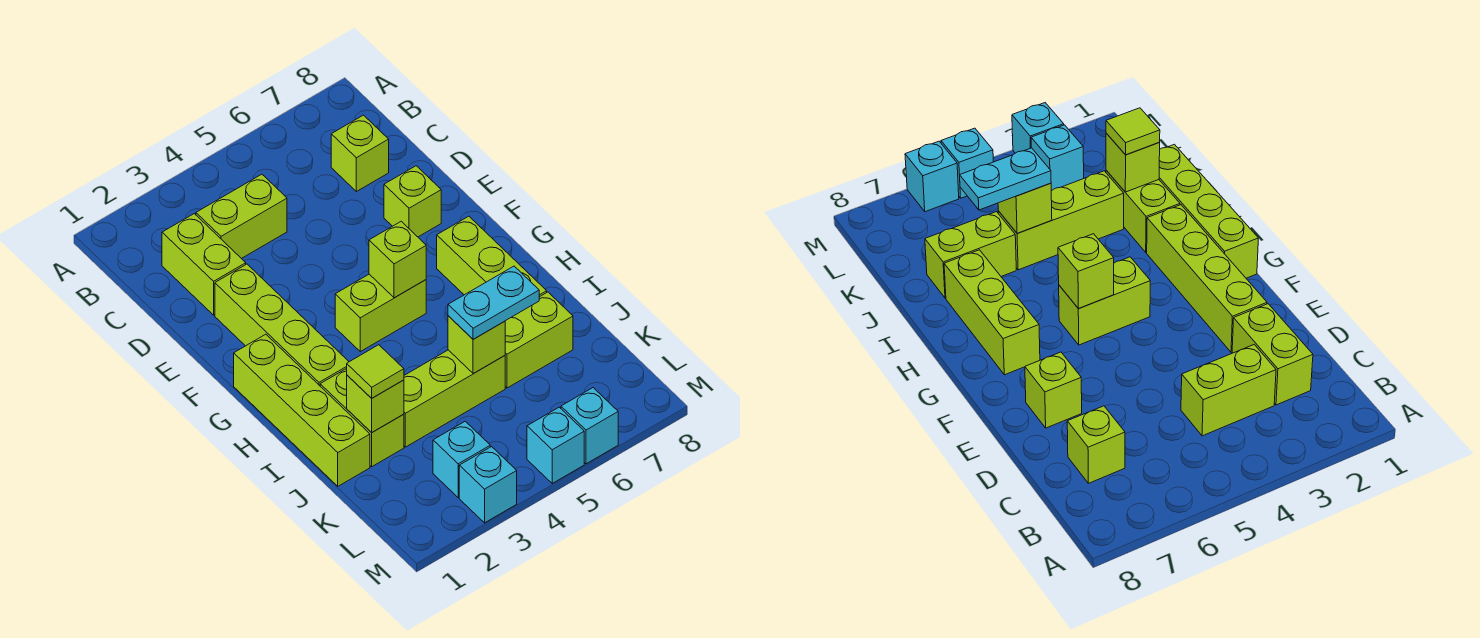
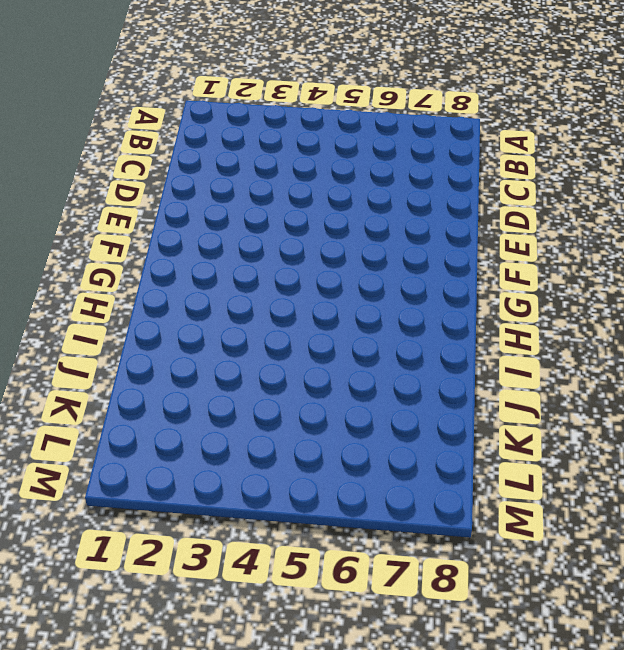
none -> lime 1x2 brick [162,214,246,315]
none -> lime 1x2 brick [196,174,287,259]
none -> lime 1x1 brick [331,115,389,191]

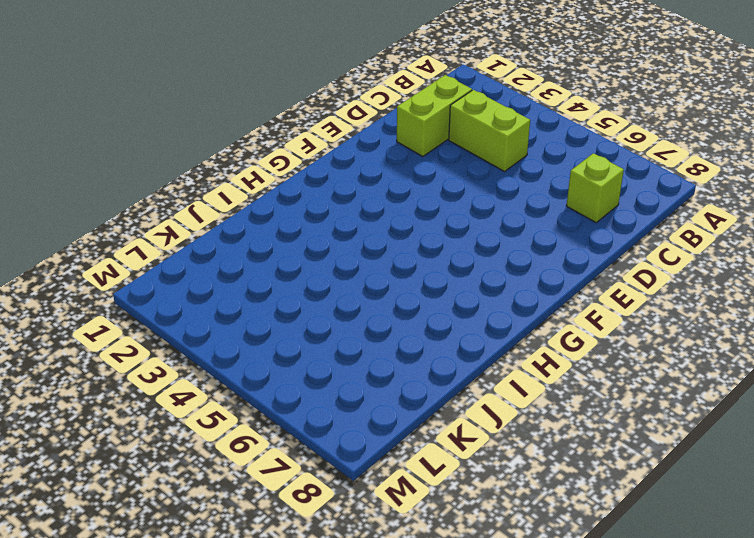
none -> lime 1x4 brick [215,264,349,386]
none -> lime 1x1 brick [384,166,441,237]
none -> lime 1x4 brick [234,334,370,486]

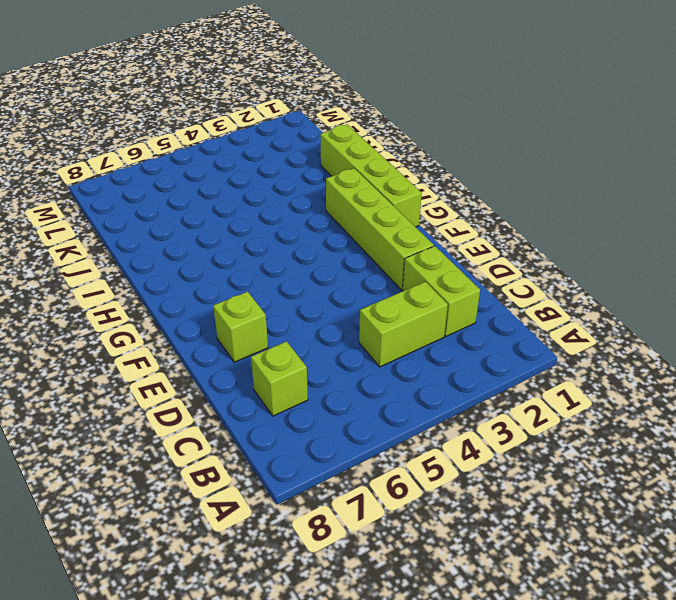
none -> lime 1x2 brick [335,274,426,352]
none -> lime 1x3 brick [437,216,547,297]
none -> lime 1x2 brick [320,368,404,467]

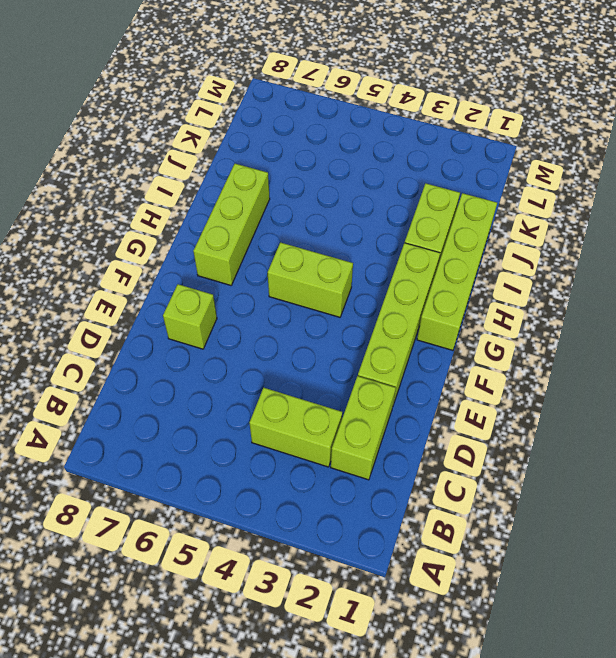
none -> lime 1x1 brick [331,115,389,191]
none -> lime 1x3 brick [404,350,505,447]
none -> lime 1x2 brick [505,292,573,388]

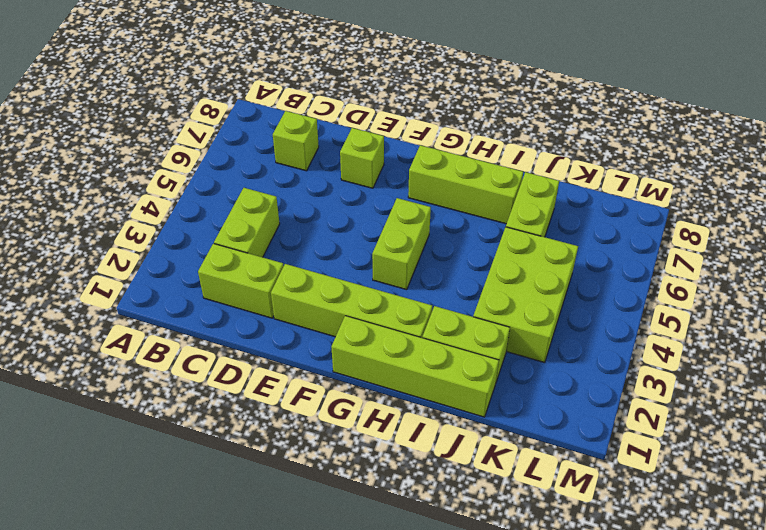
lime 2x3 brick [473,227,578,363] -> lime 1x3 brick [404,350,505,447]
none -> cyan 1x1 brick [433,421,490,497]
none -> cyan 1x1 brick [459,447,517,523]
none -> cyan 1x1 brick [527,407,584,483]

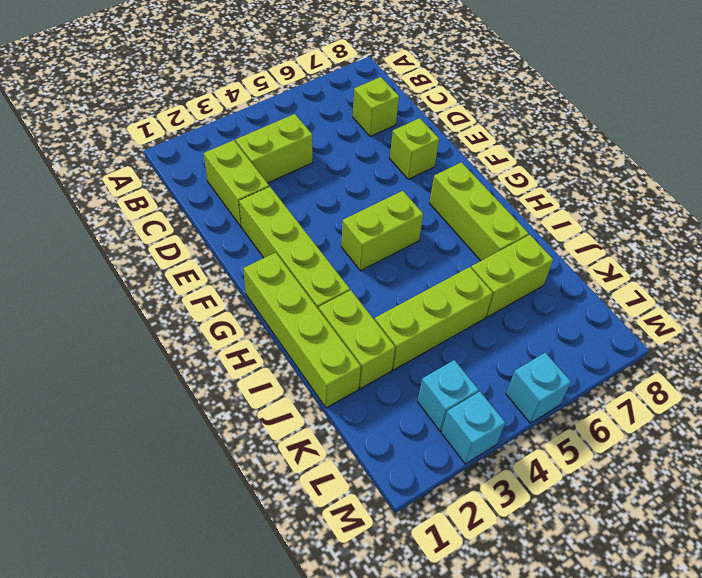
none -> cyan 1x1 brick [561,388,618,464]
none -> lime 1x1 brick [369,221,426,298]
none -> lime 1x1 brick [347,375,404,433]

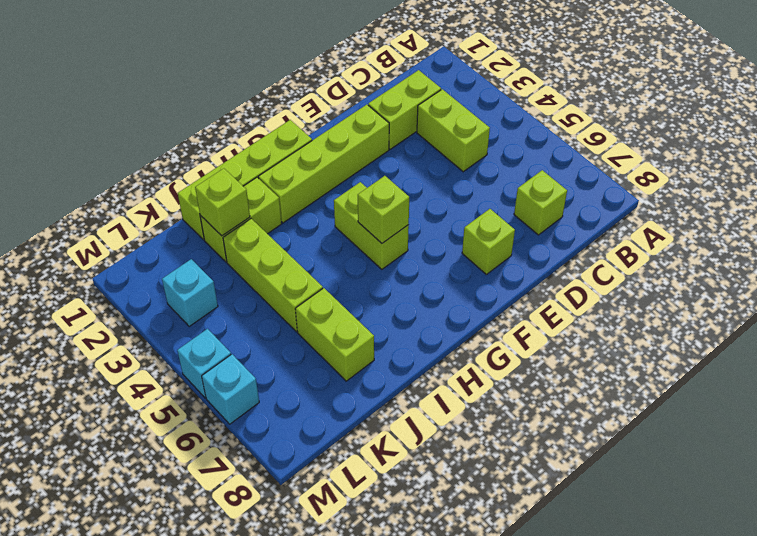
none -> lime 1x3 brick [437,216,547,297]
none -> cyan 1x1 brick [459,447,517,523]
none -> lime 1x1 brick [448,316,505,374]

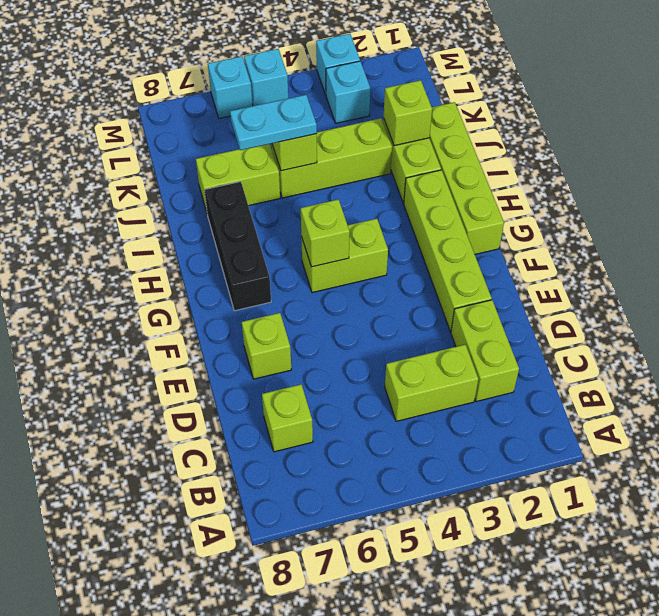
black 1x3 brick [204,182,271,311] -> lime 1x3 brick [437,216,547,297]
none -> lime 1x1 tile [347,345,404,398]

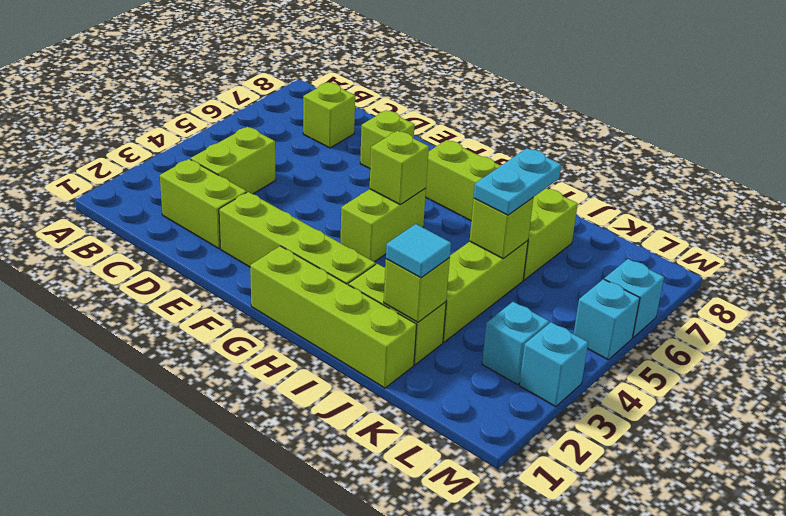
cyan 1x1 tile [386,224,451,278] -> lime 1x1 tile [347,345,404,398]

